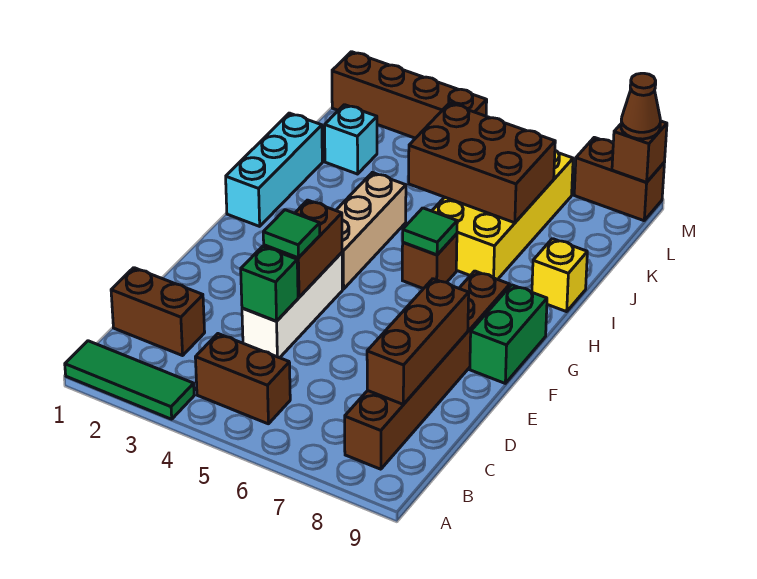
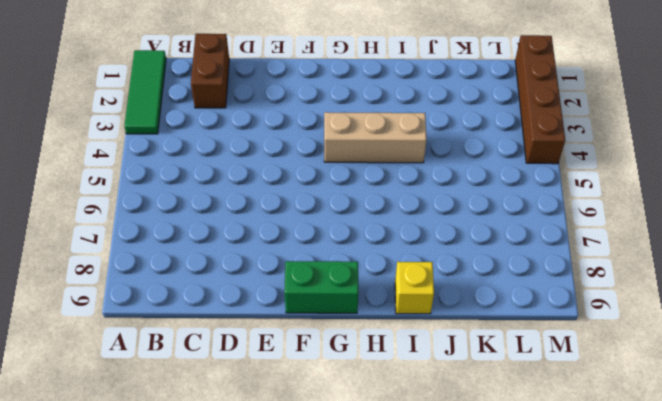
none -> brown 1x2 brick [195,334,290,424]
none -> brown 1x6 brick [345,271,510,469]
none -> white 1x3 brick [242,253,342,358]

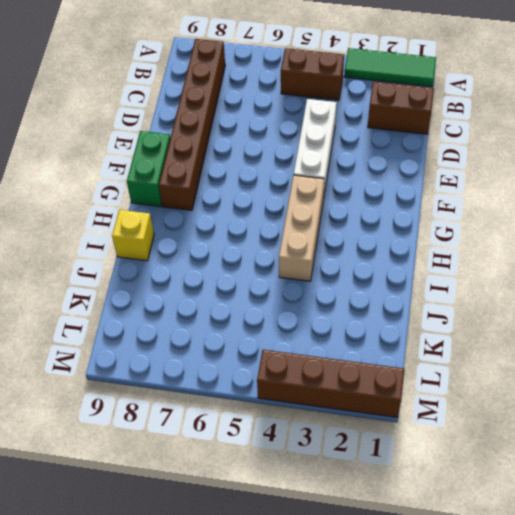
none -> cyan 1x3 brick [226,113,322,226]
none -> brown 1x1 brick [402,234,457,289]
none -> yellow 2x4 brick [432,151,573,279]

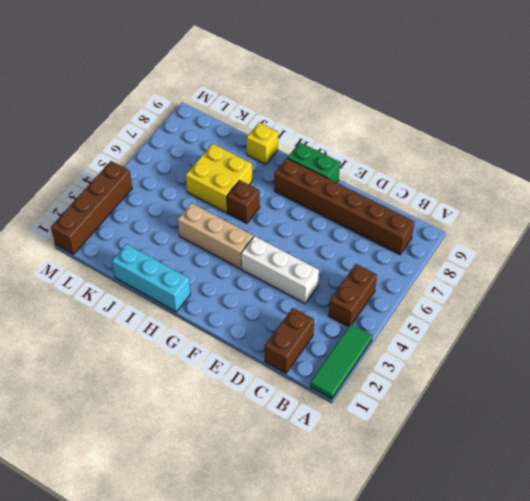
yellow 2x2 brick [186,144,252,213] -> yellow 2x4 brick [432,151,573,279]
none -> cyan 1x1 brick [325,105,377,174]
none -> brown 1x2 brick [574,137,664,221]
none -> brown 1x3 brick [367,279,469,404]

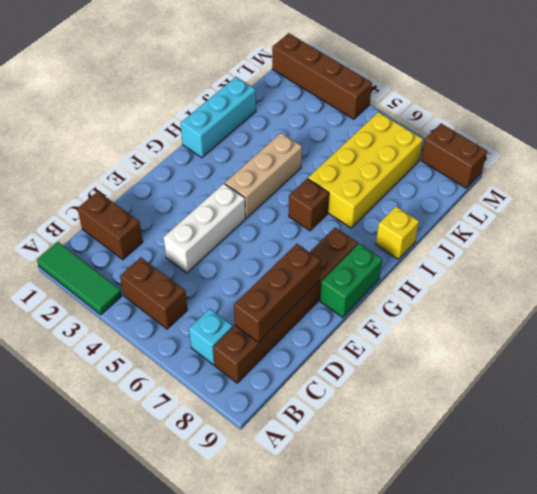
cyan 1x1 brick [189,309,233,365] -> cyan 1x1 brick moved to [325,105,377,174]
none -> green 1x1 brick [241,246,298,321]
none -> brown 1x2 brick [264,200,342,297]
none -> green 1x1 tile [403,208,457,255]

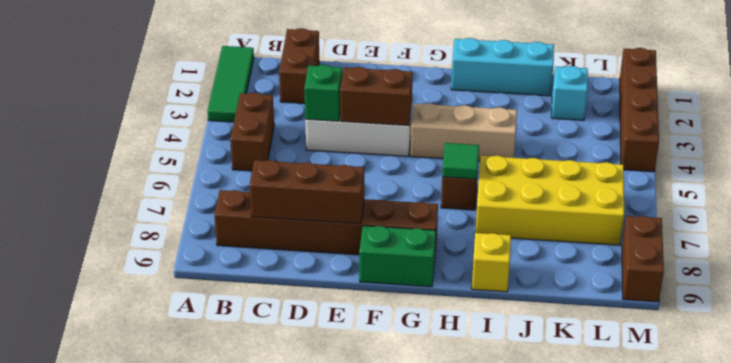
none -> brown 2x3 brick [409,103,555,223]
none -> brown 1x1 brick [612,121,667,182]
none -> green 1x1 tile [263,210,320,258]

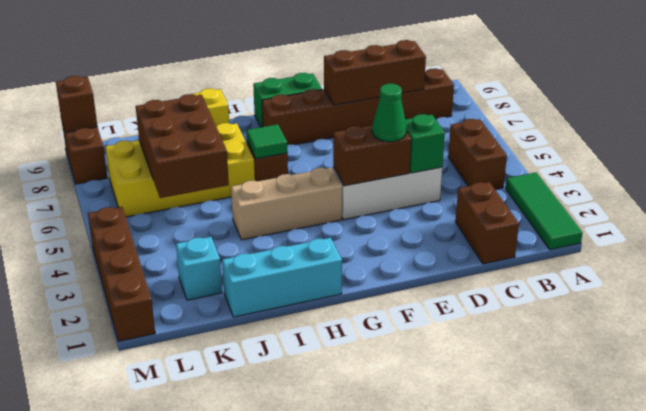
green 1x1 cone [372,84,407,142] -> green 1x1 tile [263,210,320,258]
none -> brown 1x1 cone [621,73,660,139]

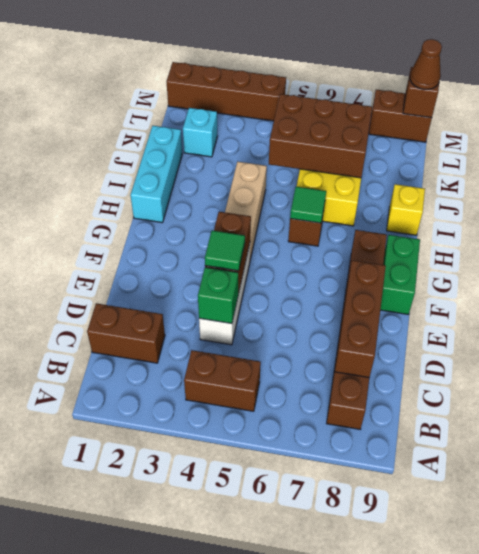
none -> green 1x3 tile [65,341,194,419]

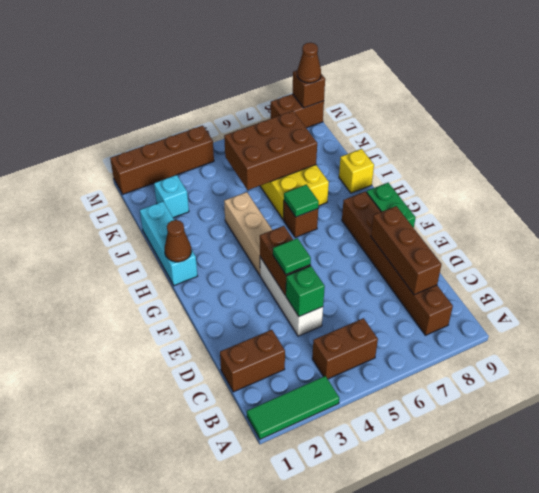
brown 1x1 cone [165,220,191,262] -> none

